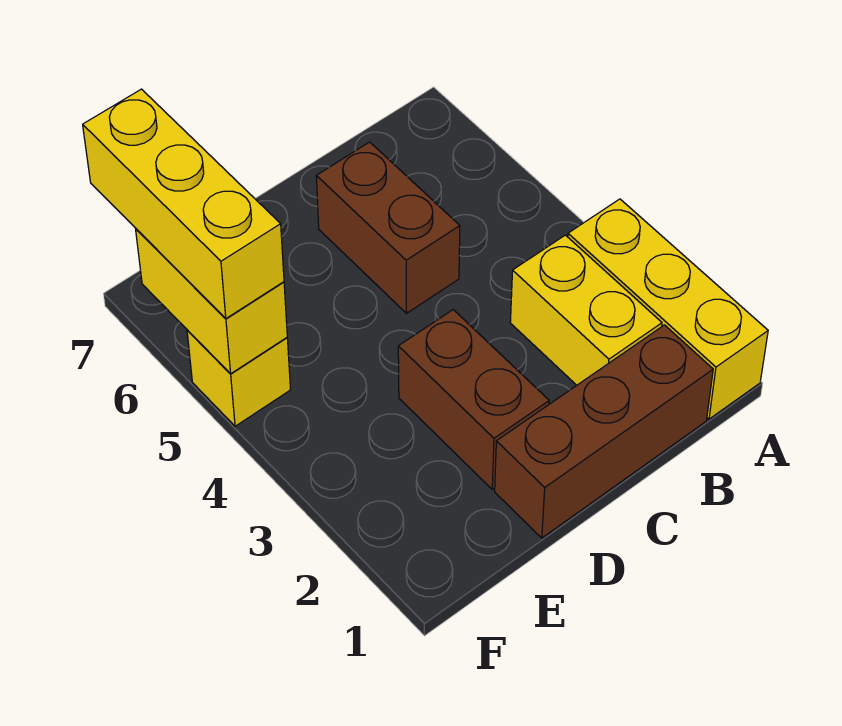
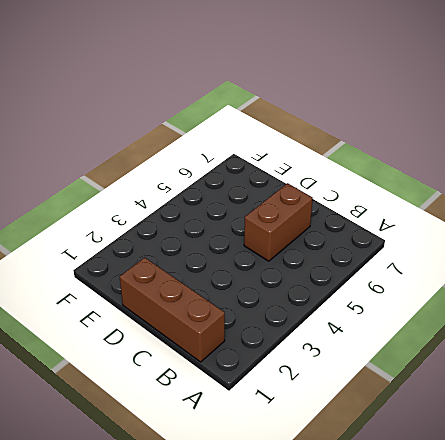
none -> yellow 1x3 brick [568,199,768,419]
none -> yellow 1x2 brick [510,235,662,385]

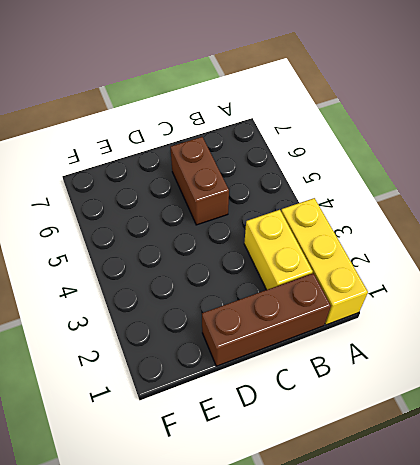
none -> brown 1x2 brick [398,310,549,489]
none -> yellow 1x1 brick [187,330,291,426]

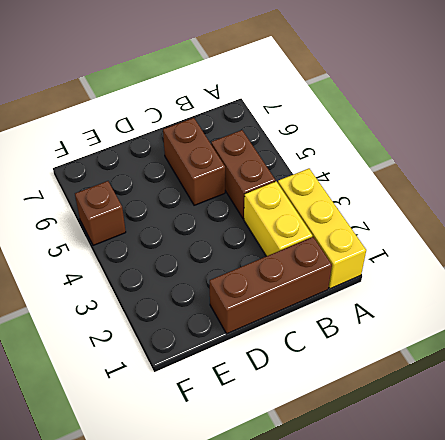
brown 1x2 brick [211,130,276,219] -> brown 1x2 brick moved to [398,310,549,489]
brown 1x1 brick [75,181,126,245] -> yellow 1x1 brick [187,330,291,426]
none -> yellow 1x2 brick [136,229,287,374]
none -> yellow 1x3 brick [83,89,284,318]

